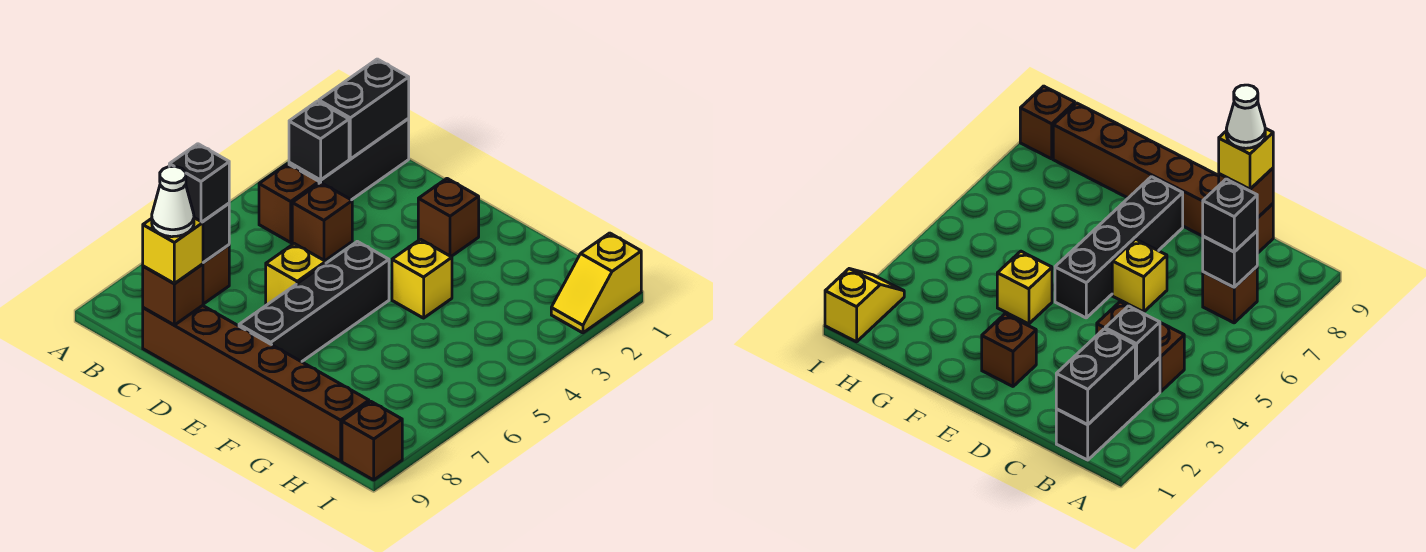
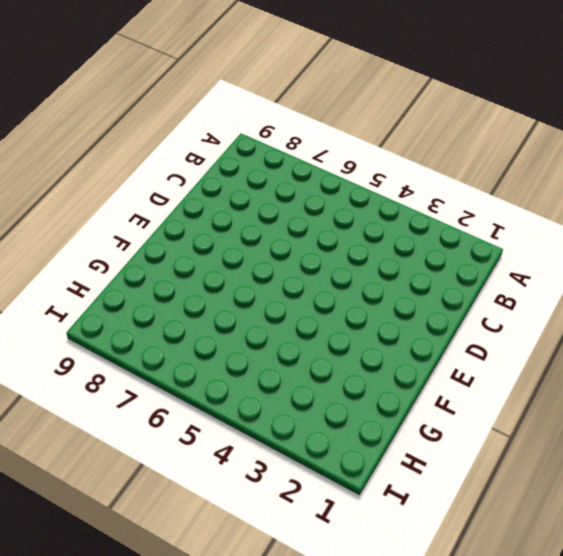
none -> black 1x3 brick [289,119,409,200]
none -> brown 1x1 brick [259,164,319,242]
none -> brown 1x1 brick [203,245,229,304]

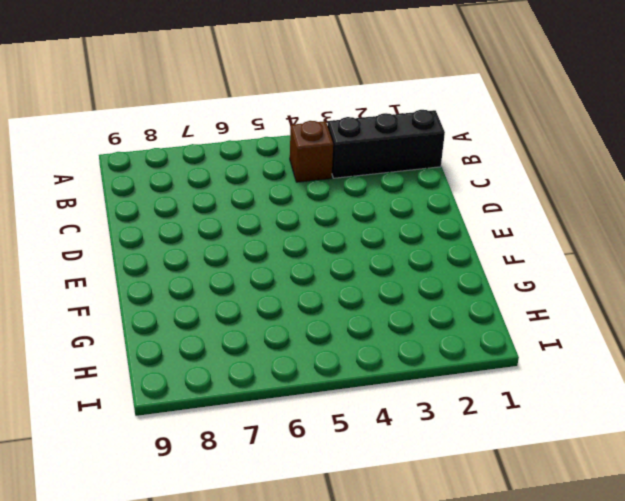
none -> brown 1x1 brick [203,245,229,304]
none -> brown 1x1 brick [292,183,352,261]
none -> brown 1x6 brick [143,306,369,461]

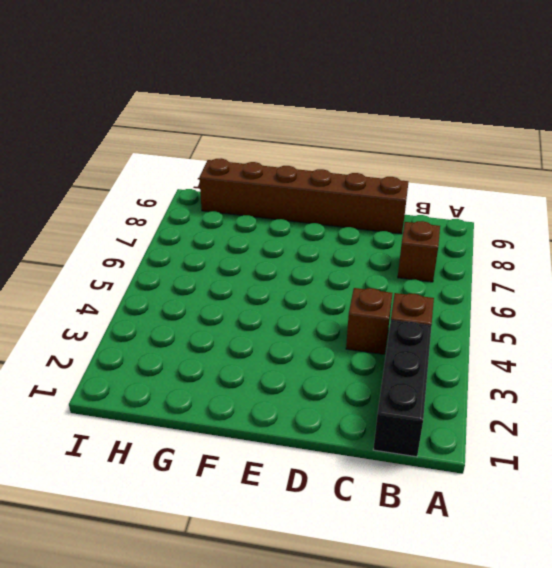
none -> yellow 1x1 brick [266,244,326,305]
none -> brown 1x1 brick [418,179,479,256]
none -> black 1x4 brick [239,241,389,362]

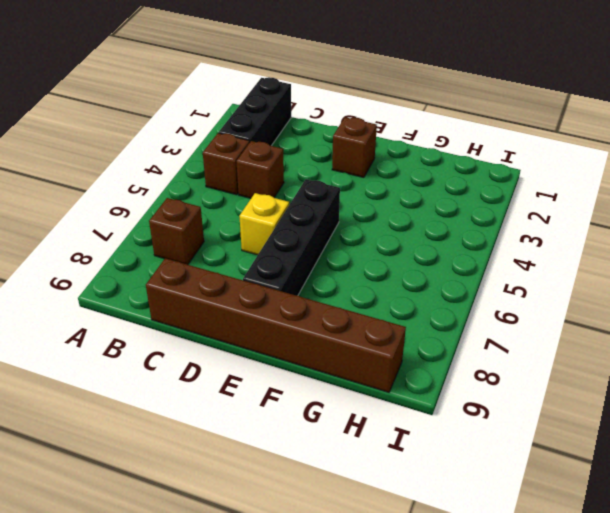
none -> yellow 1x1 brick [392,239,452,318]
none -> yellow 1x2 slope [551,233,641,333]
none -> brown 1x1 brick [342,401,402,480]

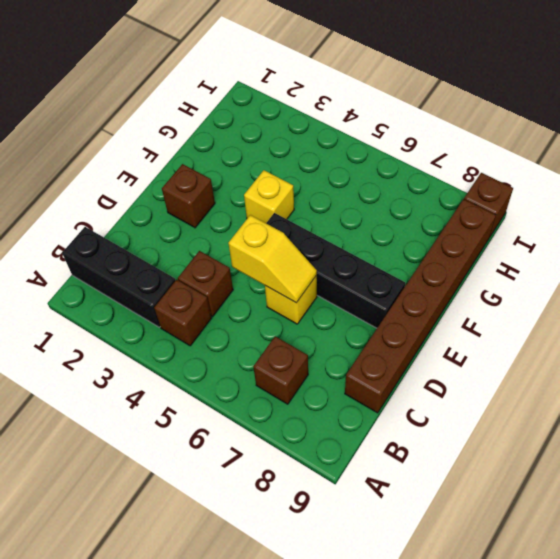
yellow 1x2 slope [228,215,317,303] -> yellow 1x2 slope moved to [551,233,641,333]
none -> black 1x2 brick [319,59,409,159]
none -> black 1x1 brick [289,101,349,180]
none -> black 1x1 brick [203,204,229,263]

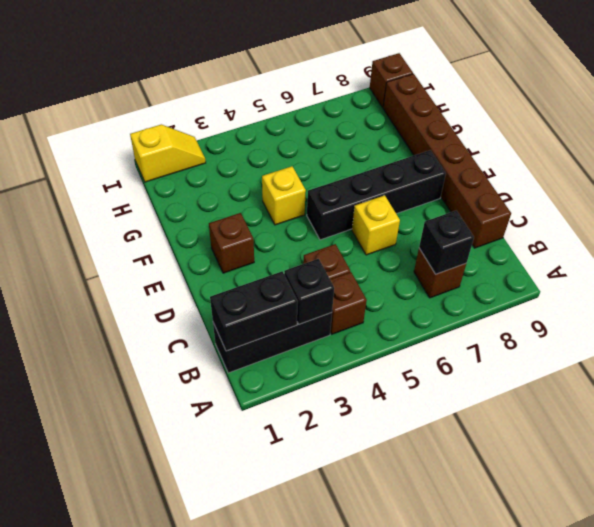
none -> brown 1x1 brick [143,264,203,325]
none -> black 1x1 brick [169,144,229,222]
none -> yellow 1x1 brick [143,218,203,283]

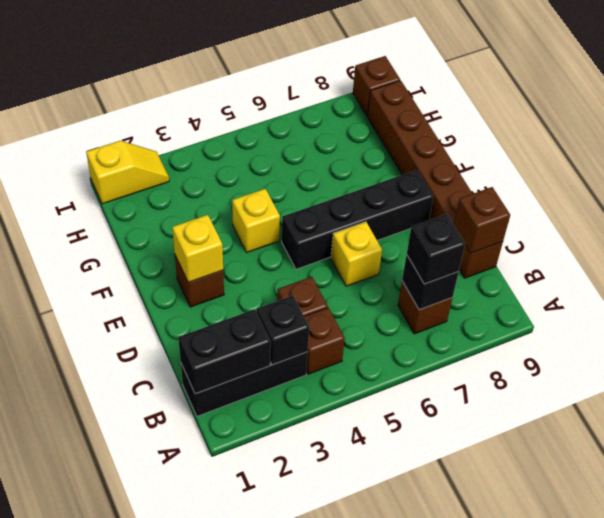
yellow 1x1 brick [172,215,223,282] -> yellow 1x1 brick moved to [143,218,203,283]
none -> white 1x1 cone [152,166,194,237]

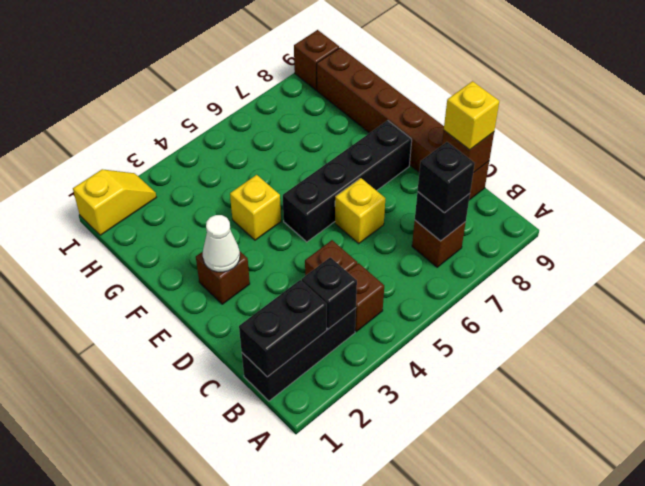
white 1x1 cone [203,215,240,272] -> white 1x1 cone moved to [152,166,194,237]

